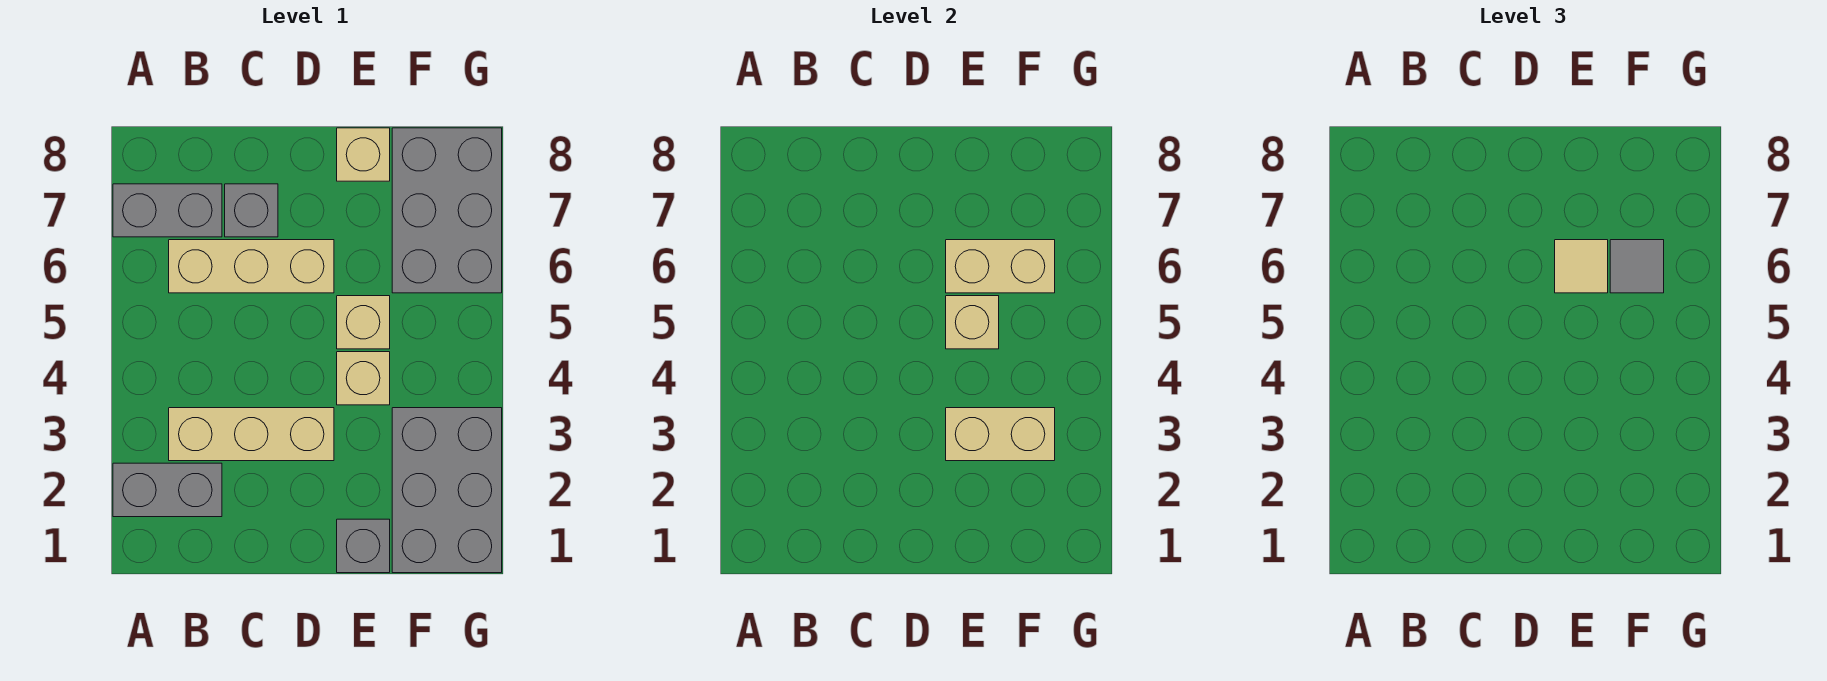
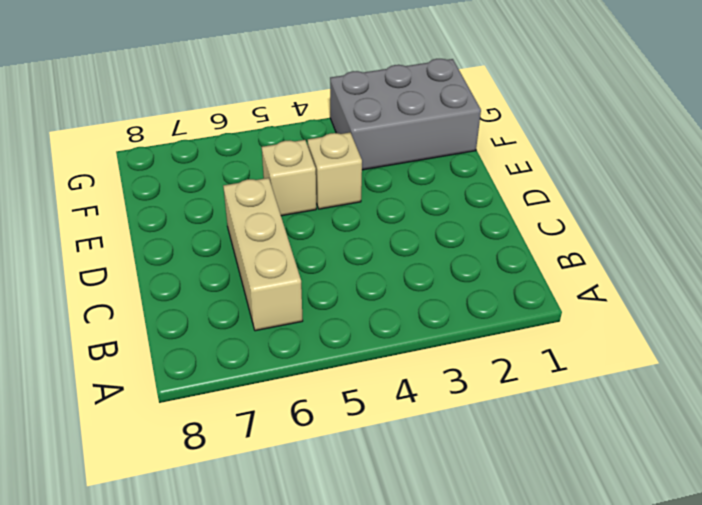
none -> grey 1x2 brick [113,463,222,517]
none -> grey 1x2 brick [113,184,222,237]
none -> tan 1x3 brick [169,408,334,461]

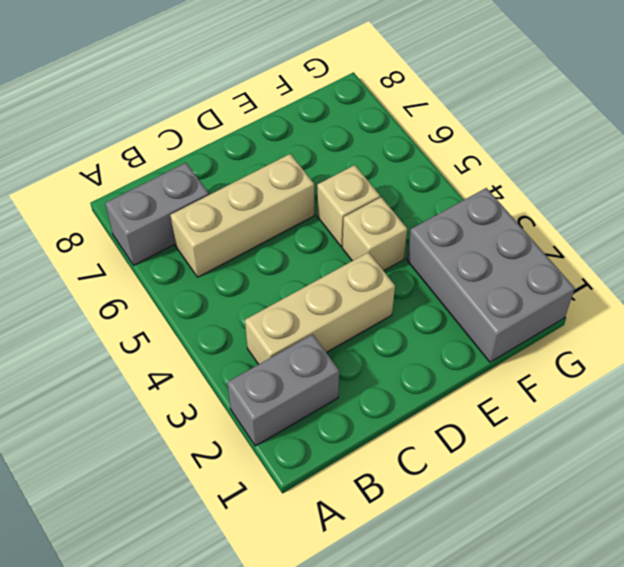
none -> grey 1x1 brick [225,184,278,237]
none -> grey 1x1 brick [337,519,390,573]
none -> tan 1x1 brick [337,128,390,181]

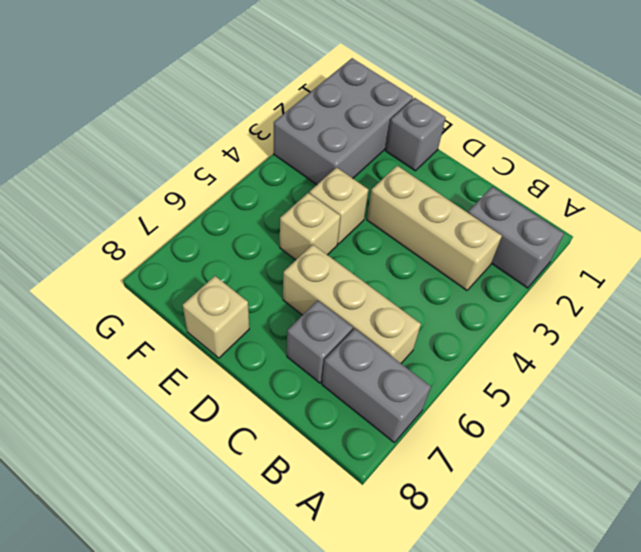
none -> grey 2x3 brick [392,128,502,293]
none -> tan 1x2 brick [946,408,1055,461]
none -> tan 1x1 brick [946,296,999,349]

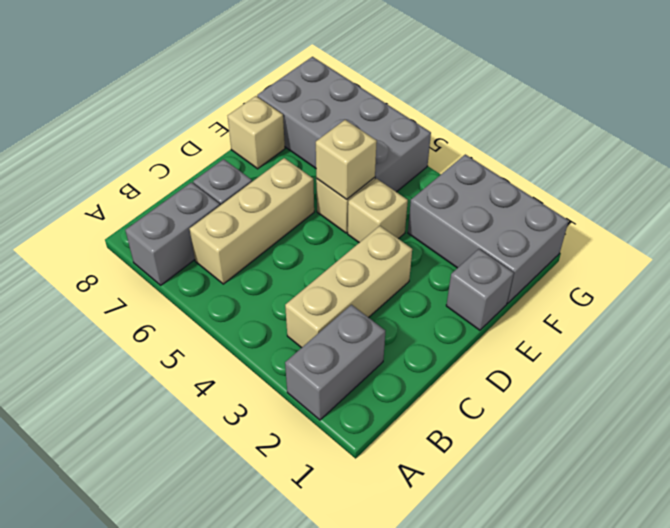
grey 2x4 brick [257,57,431,192] -> grey 2x3 brick [392,128,502,293]
none -> tan 1x2 brick [946,408,1055,461]
none -> tan 1x2 brick [946,240,1055,293]
none -> tan 1x1 tile [1555,240,1608,293]

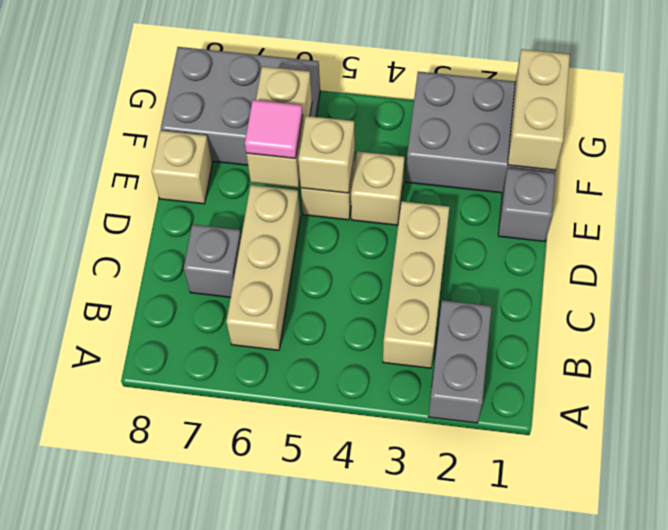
pink 1x1 tile [245,100,303,158] -> tan 1x1 tile [1555,240,1608,293]
tan 1x2 brick [508,49,570,170] -> tan 1x2 brick moved to [946,408,1055,461]
none -> grey 1x2 brick [113,184,222,237]
none -> grey 1x1 tile [1610,240,1664,293]

